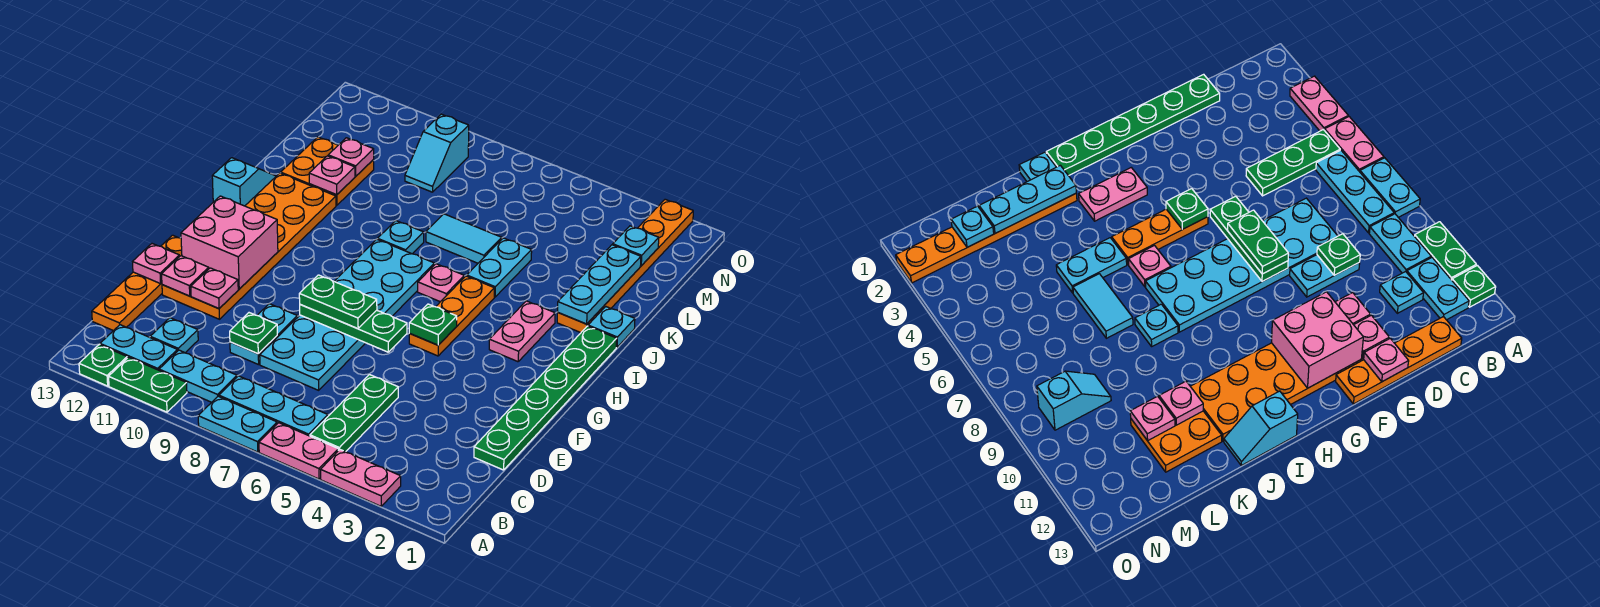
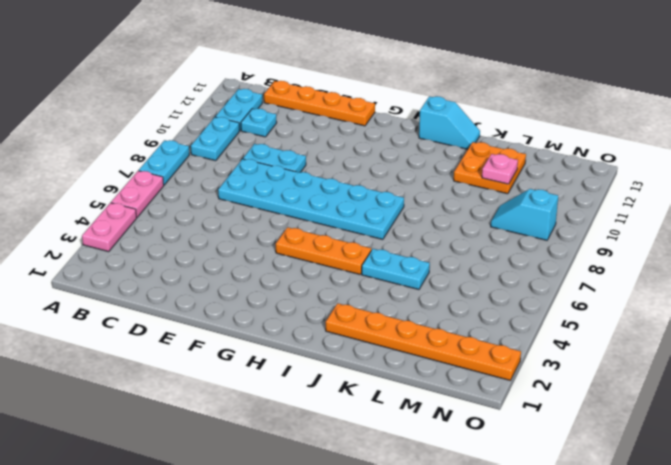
none -> green 1x2 plate [109,357,187,412]
none -> green 1x1 plate [79,345,127,386]
none -> green 1x3 plate [310,375,398,452]
none -> cyan 1x3 plate [219,376,328,436]

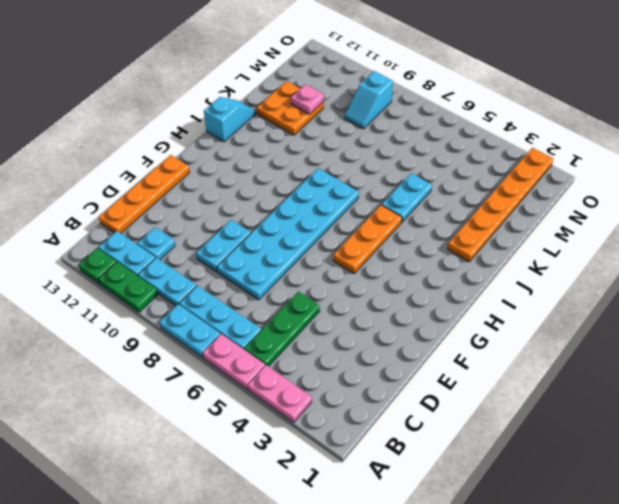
none -> green 1x6 plate [474,326,617,470]
none -> orange 2x6 plate [162,173,336,319]
none -> pink 1x2 plate [489,301,555,362]
none -> pink 1x1 plate [418,264,464,302]

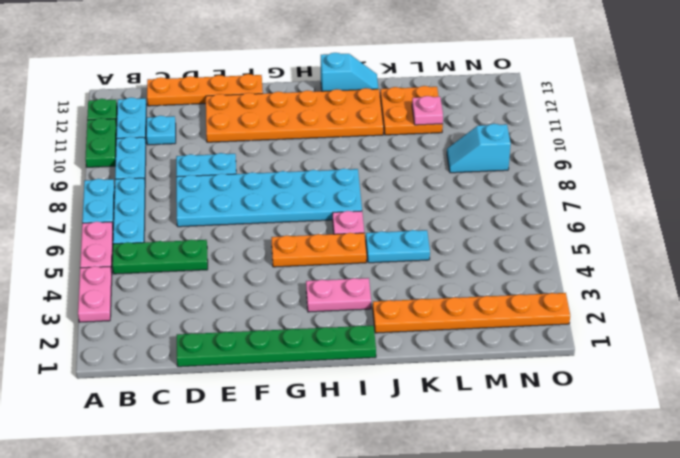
none -> cyan 1x1 plate [588,307,635,347]
none -> cyan 1x1 plate [378,221,424,254]
none -> cyan 1x2 tile [426,214,502,263]
none -> green 1x1 plate [230,313,277,354]

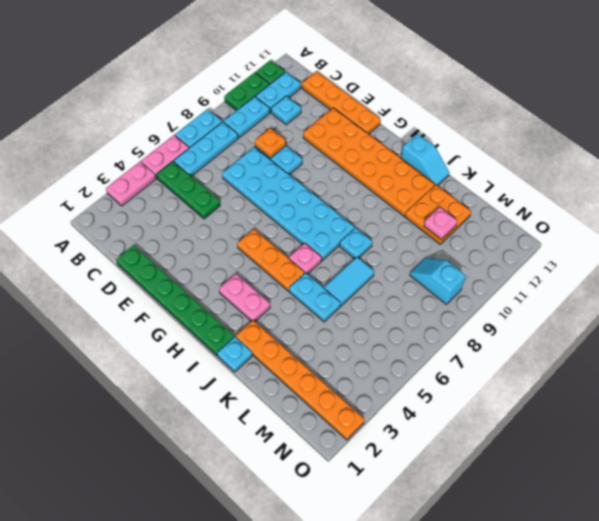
orange 1x1 plate [255,128,286,158] -> green 1x1 plate [230,313,277,354]
none -> pink 1x1 plate [191,268,238,309]
none -> pink 1x1 plate [162,256,209,296]
none -> pink 1x1 plate [133,244,180,284]
none -> green 1x3 plate [300,305,407,352]

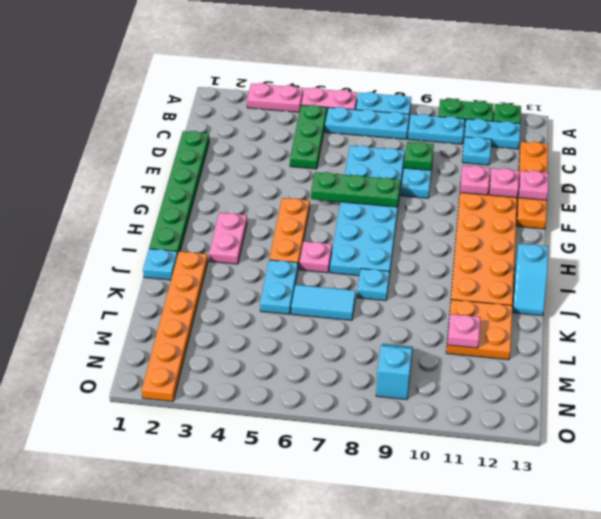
none -> pink 2x2 brick [181,196,278,289]
none -> green 1x1 plate [409,304,457,345]
none -> cyan 1x3 plate [558,245,641,324]
none -> pink 1x1 plate [309,156,355,195]

